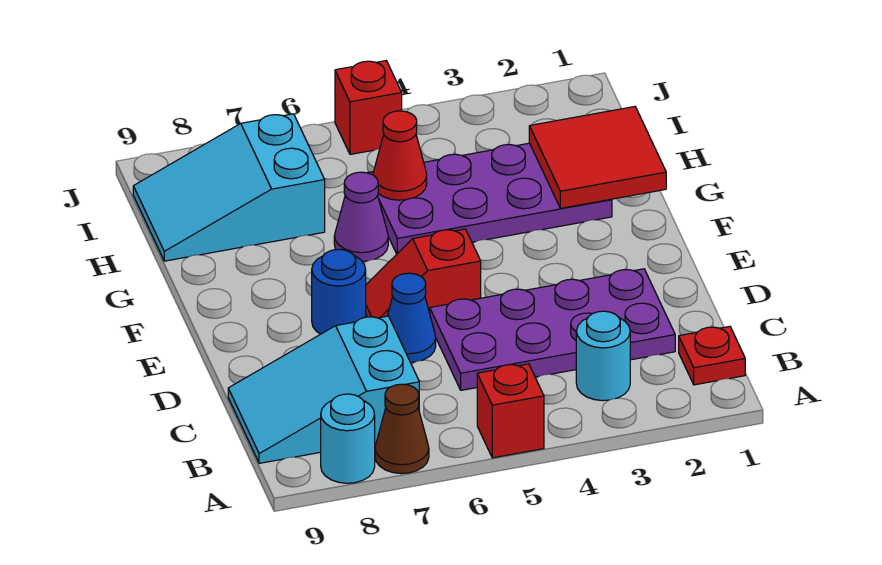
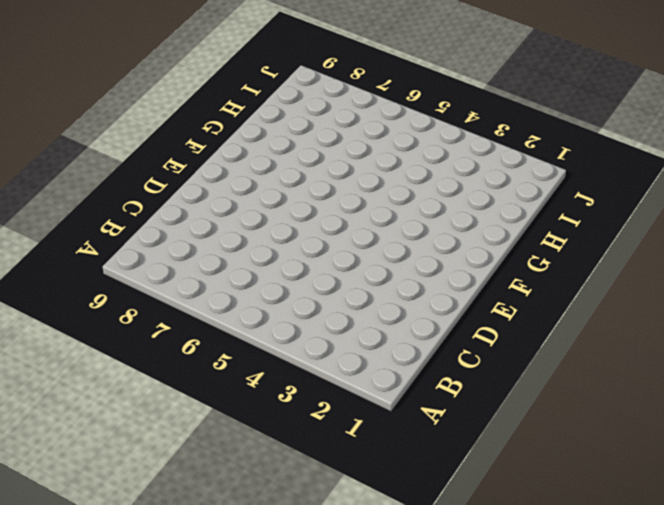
none -> red 1x1 brick [477,364,544,458]
none -> brown 1x1 cone [375,384,429,474]
none -> cyan 1x1 round brick [321,394,375,483]

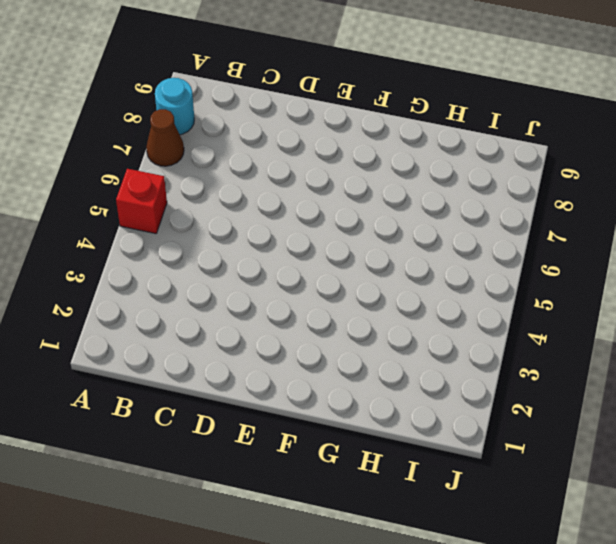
none -> red 1x1 plate [679,326,745,385]
none -> cyan 1x1 round brick [576,311,630,401]
none -> cyan 2x3 slope [228,316,419,463]

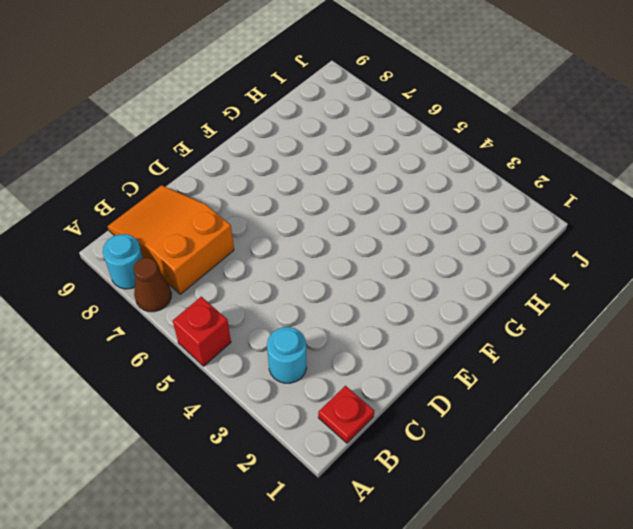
orange 2x3 slope [108,185,234,294] -> cyan 2x3 slope [228,316,419,463]
none -> purple 2x4 plate [430,269,675,390]
none -> blue 1x1 cone [388,273,436,362]
none -> red 1x2 slope [366,229,481,318]

